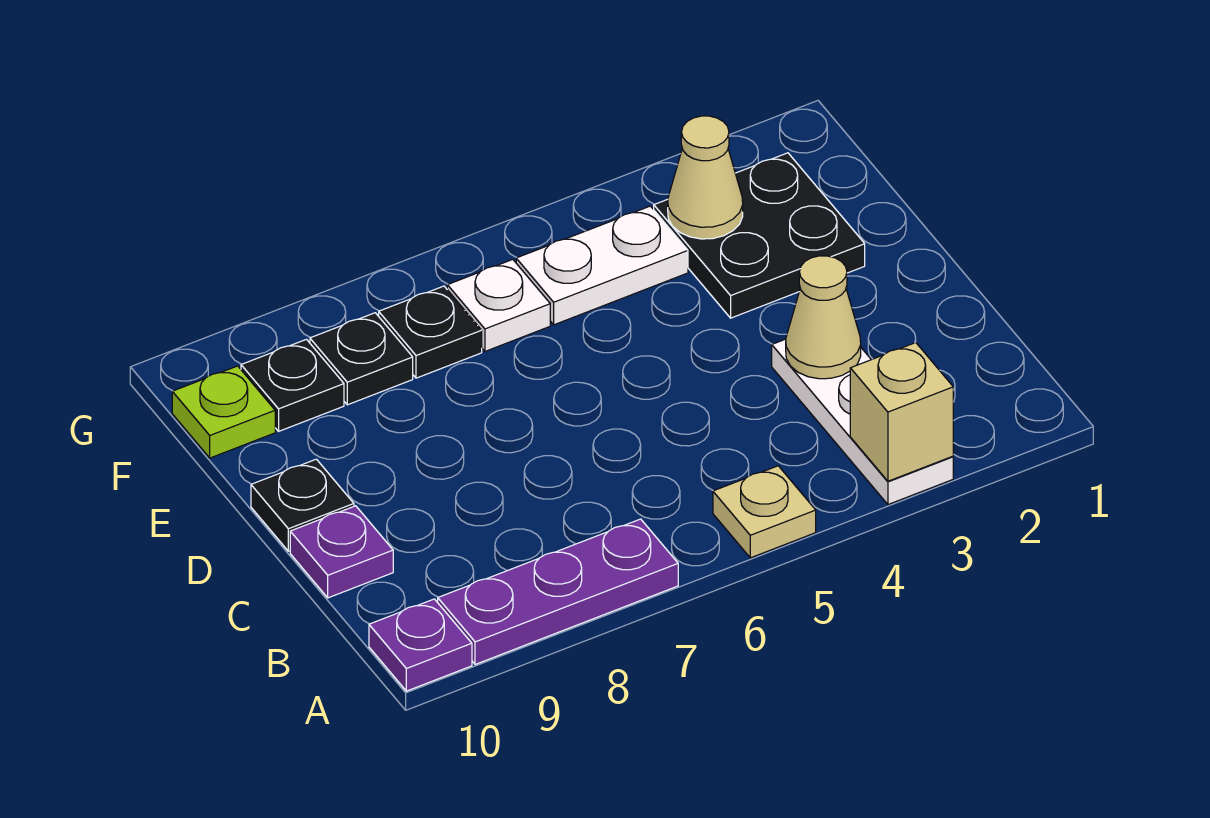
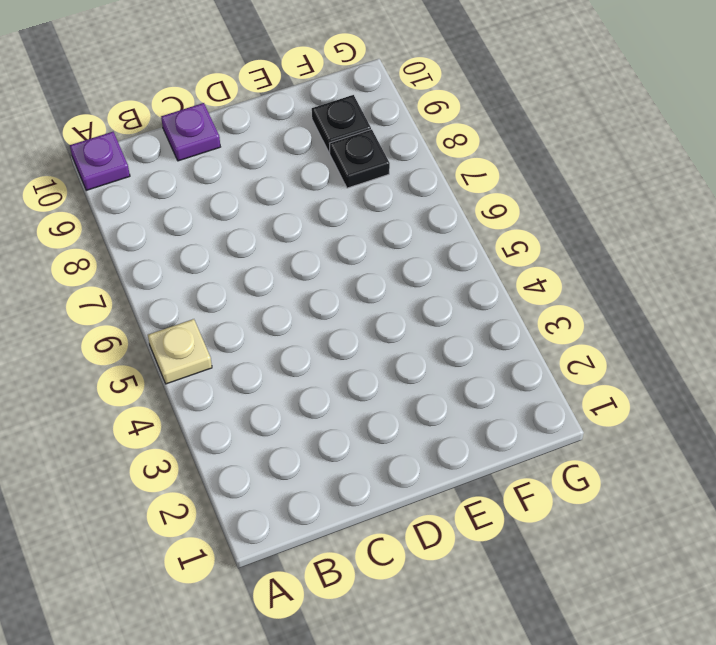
none -> white 1x3 plate [772,339,953,504]
none -> purple 1x3 plate [438,519,678,664]
none -> black 1x1 plate [251,459,354,551]

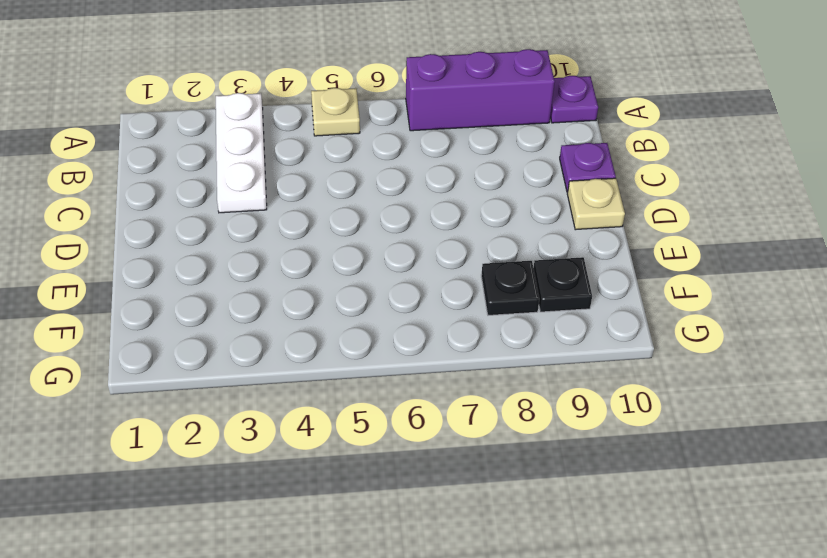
purple 1x3 brick [406,49,555,131] -> purple 1x3 plate [438,519,678,664]
tan 1x1 plate [567,178,625,230] -> black 1x1 plate [251,459,354,551]
none -> black 2x2 plate [654,153,865,318]
none -> white 1x2 plate [516,206,688,325]
none -> white 1x1 plate [447,259,550,351]

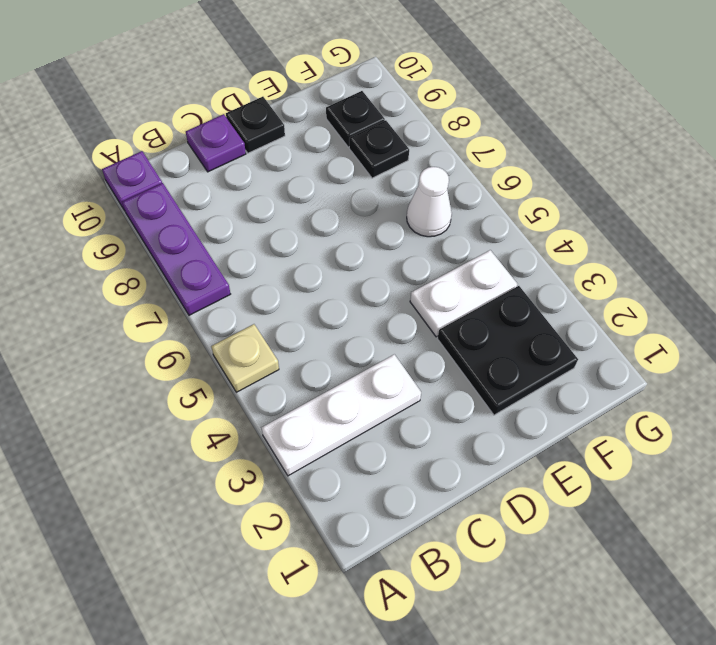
white 1x2 plate [410,250,517,337] -> white 1x2 plate turned to [516,206,688,325]
white 1x1 cone [407,167,452,237] -> white 1x1 plate [447,259,550,351]
none -> black 1x1 plate [379,286,482,378]
none -> lime 1x1 plate [172,366,275,458]
none -> tan 1x1 brick [850,343,953,481]

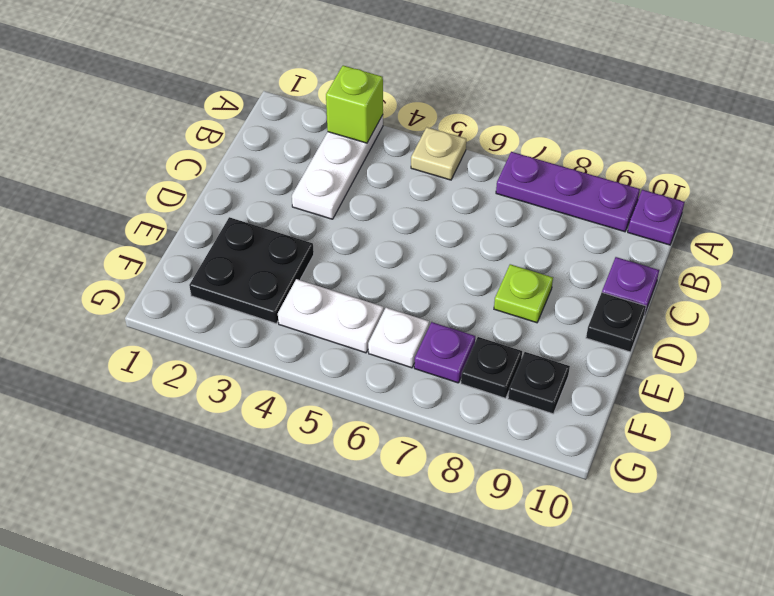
lime 1x1 brick [326,65,383,143] -> tan 1x1 brick [850,343,953,481]
lime 1x1 plate [494,264,553,323] -> lime 1x1 plate moved to [172,366,275,458]
purple 1x1 plate [414,322,475,383] -> black 1x1 plate [379,286,482,378]
none -> tan 1x1 cone [786,256,861,379]
none -> tan 1x1 cone [668,116,743,239]

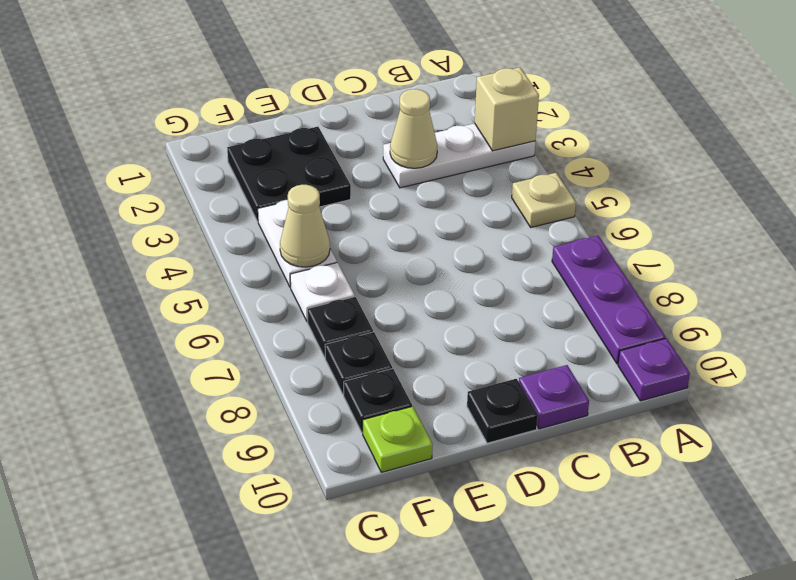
tan 1x1 cone [280,185,330,267] -> tan 1x1 cone moved to [668,116,743,239]

